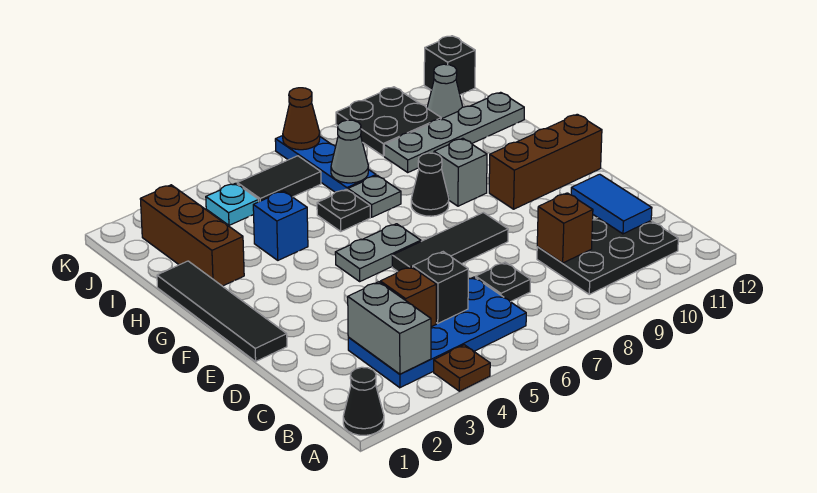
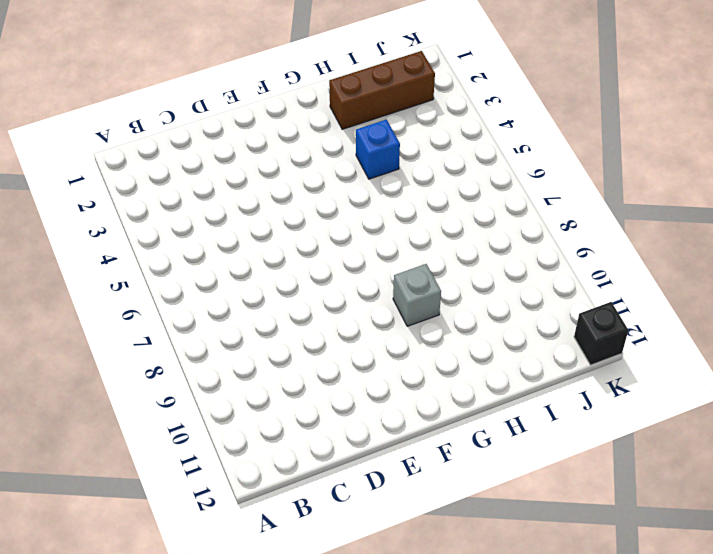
none -> black 1x1 cone [343,367,384,435]
none -> brown 1x1 plate [434,345,490,391]
none -> blue 2x4 plate [348,277,526,388]

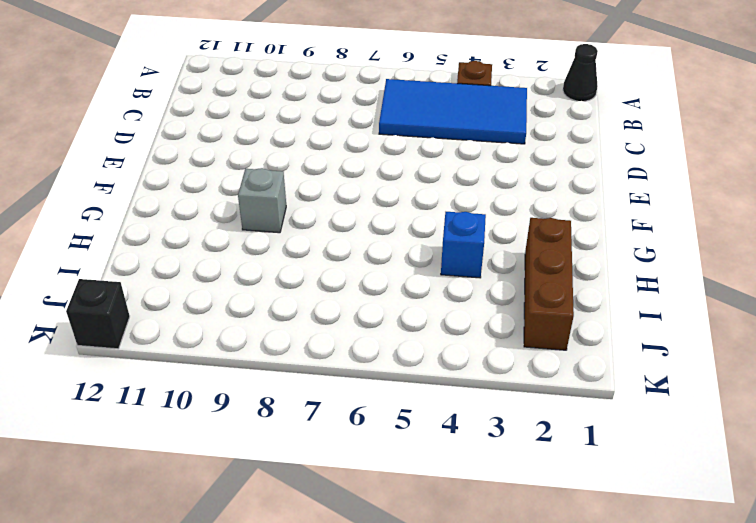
blue 2x4 tile [379,79,527,144] -> blue 2x4 plate [348,277,526,388]
none -> black 2x3 plate [537,218,678,294]
none -> black 1x1 plate [476,262,530,302]
none -> black 1x4 tile [157,261,287,361]

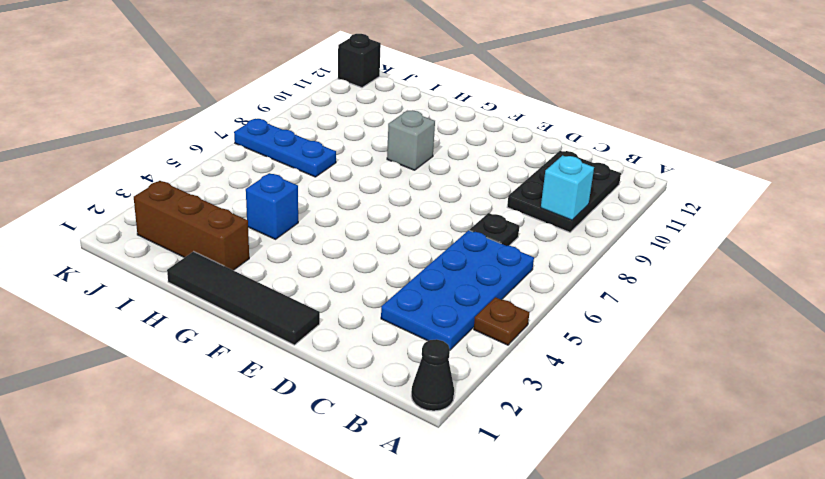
cyan 1x1 brick [541,155,594,220] -> none
none -> black 1x3 tile [392,213,508,271]
none -> grey 1x2 plate [335,224,421,281]
none -> brown 1x3 brick [489,114,602,209]

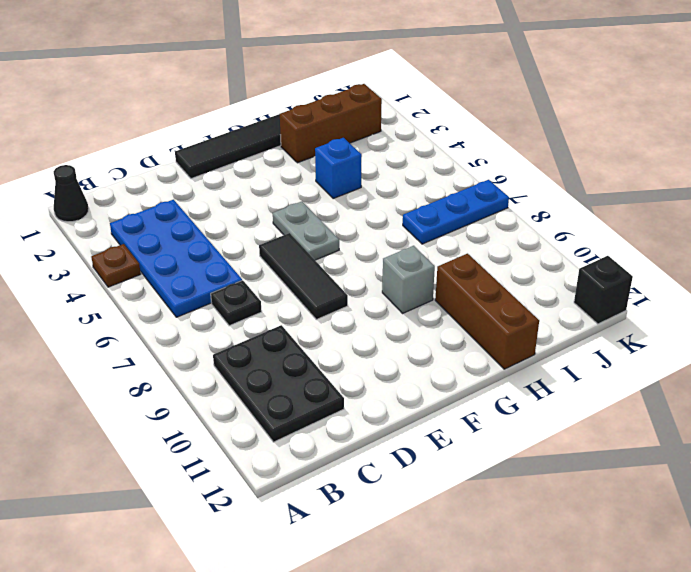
brown 1x3 brick [435,254,539,369] -> brown 1x3 brick moved to [489,114,602,209]
none -> black 1x1 cone [411,153,449,216]
none -> black 1x1 plate [317,189,370,231]
none -> grey 1x1 plate [348,175,401,217]

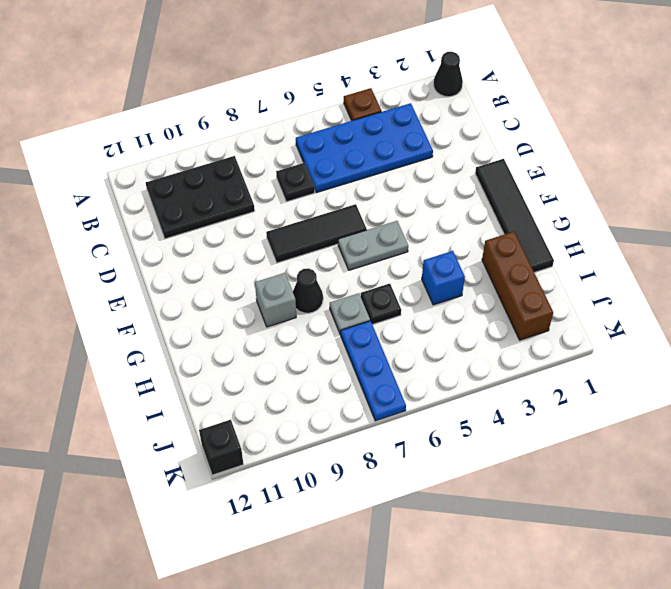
none -> brown 1x3 brick [489,114,602,209]
none -> grey 1x4 plate [384,92,524,172]
none -> cyan 1x1 plate [206,183,259,225]

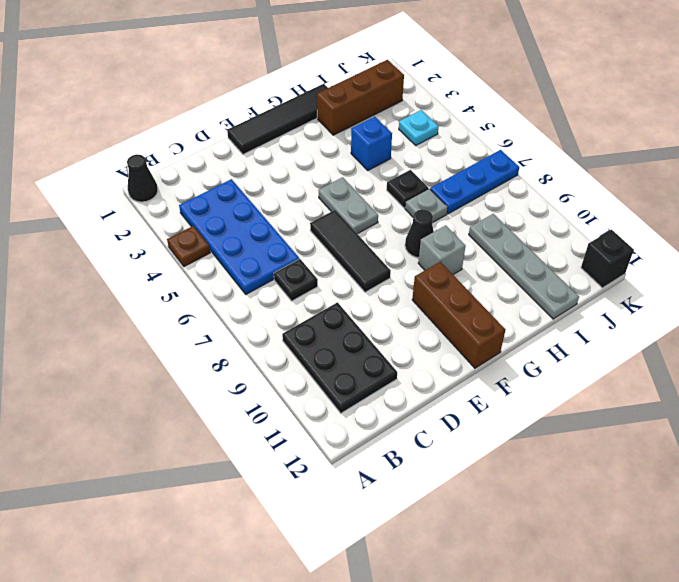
none -> black 1x2 tile [237,156,321,202]
none -> black 2x2 plate [336,87,441,156]
none -> grey 1x1 cone [427,64,463,119]

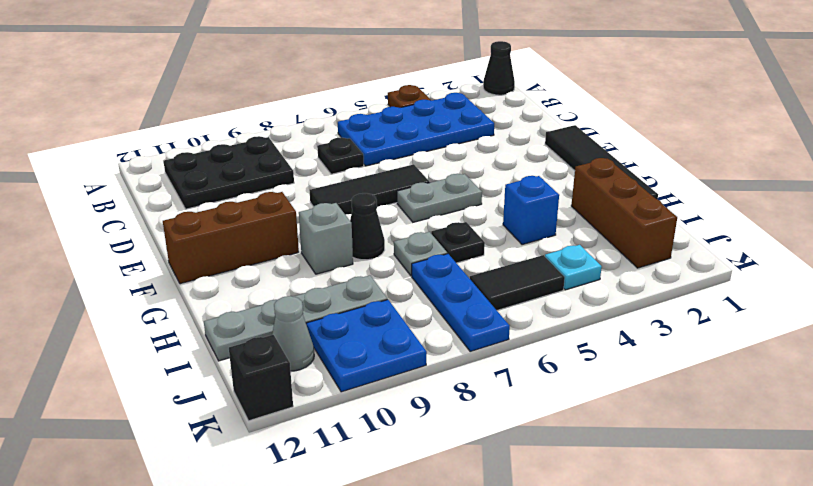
blue 2x2 plate [306,300,427,392] -> black 2x2 plate [336,87,441,156]
none -> grey 1x2 brick [348,282,431,374]
none -> brown 1x1 brick [380,267,436,327]
none -> black 1x1 brick [413,252,468,323]

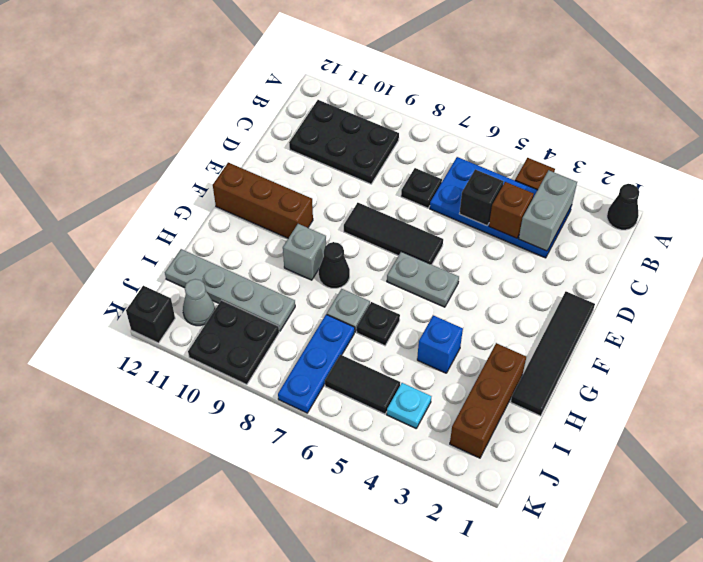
none -> brown 1x1 brick [537,193,593,263]
none -> blue 1x2 tile [571,174,652,234]
none -> grey 1x1 cone [331,120,368,183]

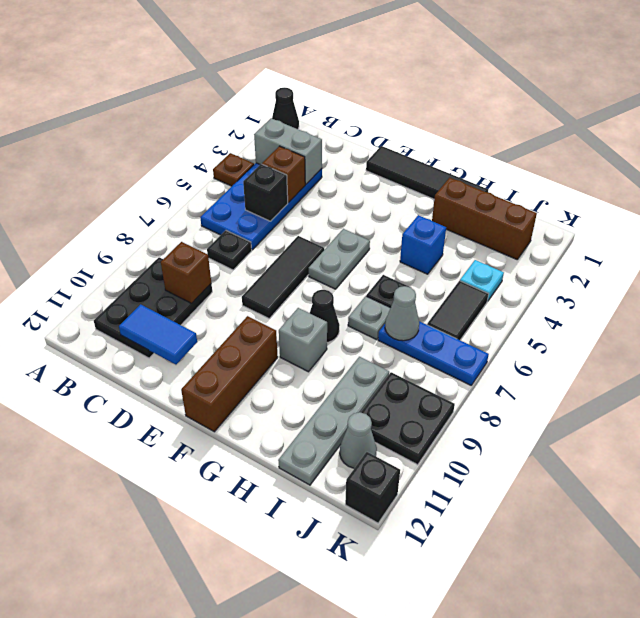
none -> brown 1x1 cone [283,88,320,150]

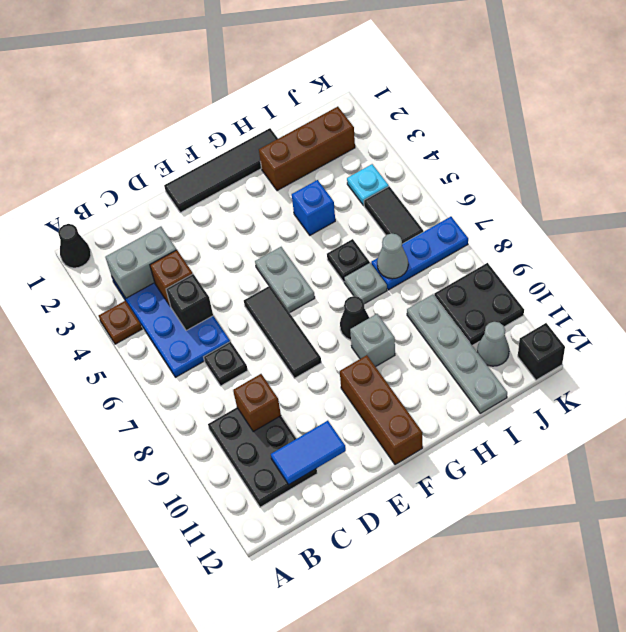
none -> brown 1x1 cone [283,88,320,150]

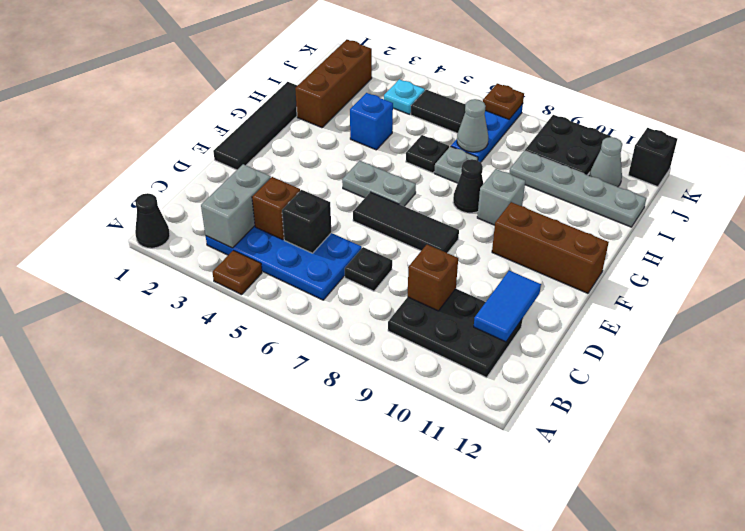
brown 1x1 plate [483,84,524,119] -> brown 1x1 cone [283,88,320,150]

